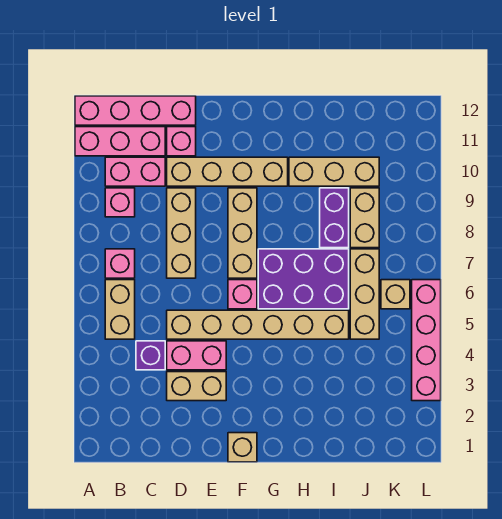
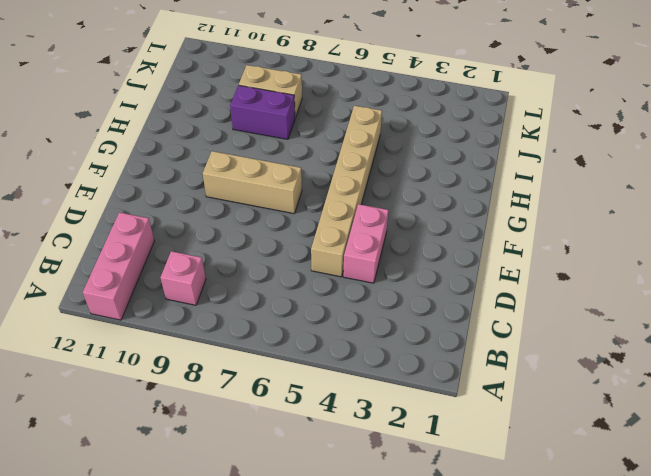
none -> pink 1x4 brick [75,96,196,125]
none -> tan 1x2 brick [105,280,135,339]
none -> pink 1x1 brick [105,249,135,278]

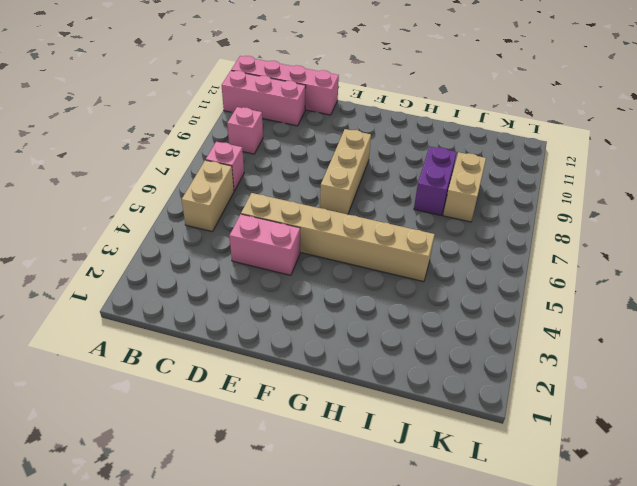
none -> pink 1x2 brick [105,157,165,186]
none -> purple 1x1 brick [136,341,165,370]
none -> tan 1x2 brick [167,372,226,401]

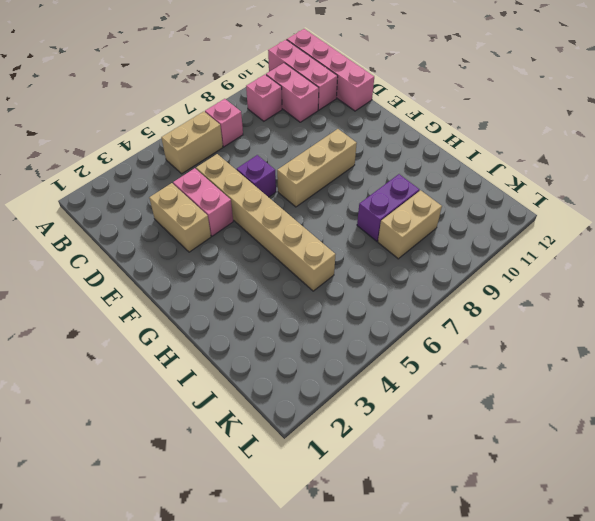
purple 1x1 brick [237,155,276,197] -> purple 1x1 brick moved to [136,341,165,370]
none -> tan 1x3 brick [167,188,196,278]
none -> tan 1x4 brick [167,157,288,186]
none -> pink 1x1 brick [167,127,196,156]

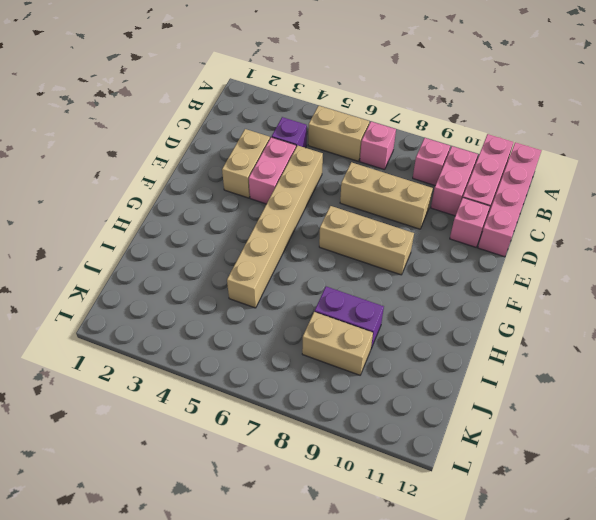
none -> tan 1x4 brick [167,157,288,186]
none -> tan 1x1 brick [228,433,257,462]
none -> pink 1x1 brick [228,280,257,309]

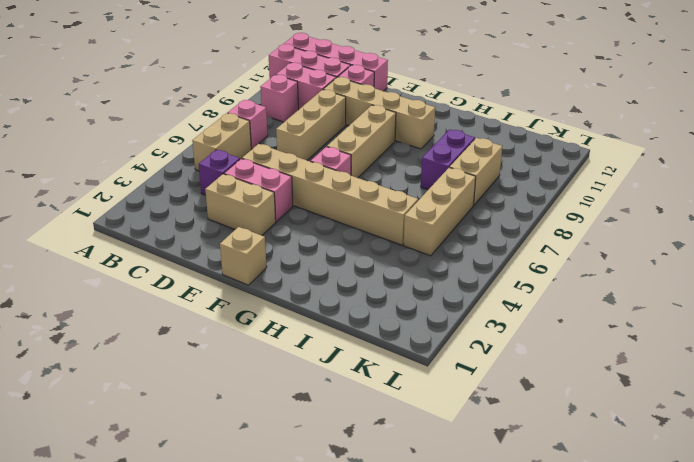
none -> purple 2x3 brick [258,249,349,309]
none -> tan 1x3 brick [289,157,379,186]
none -> tan 1x1 brick [381,280,410,309]

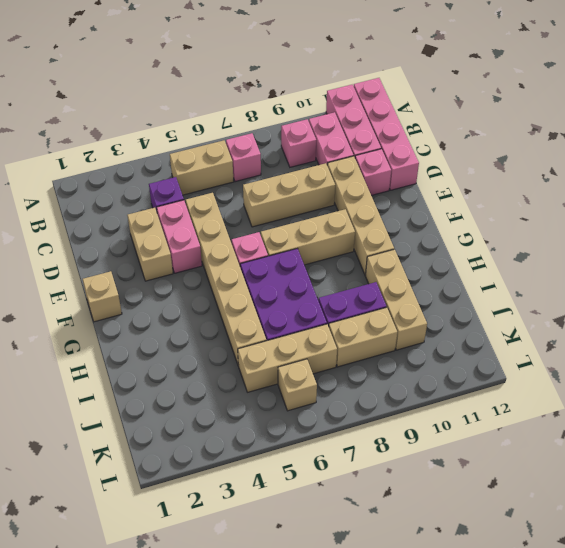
none -> pink 1x4 brick [412,280,441,401]

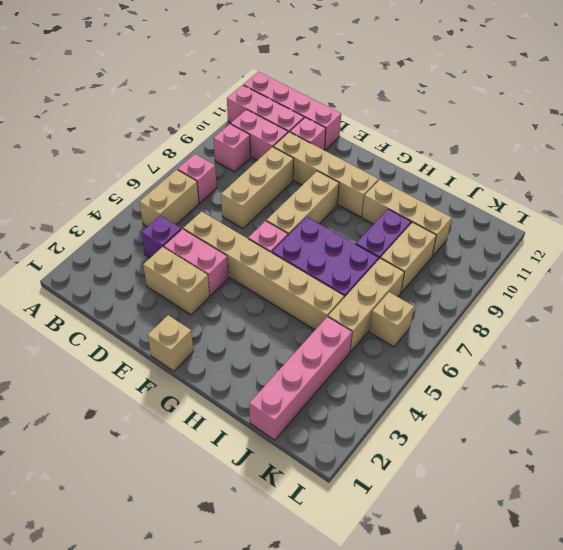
pink 1x4 brick [249,317,352,440] -> pink 1x4 brick moved to [412,280,441,401]

